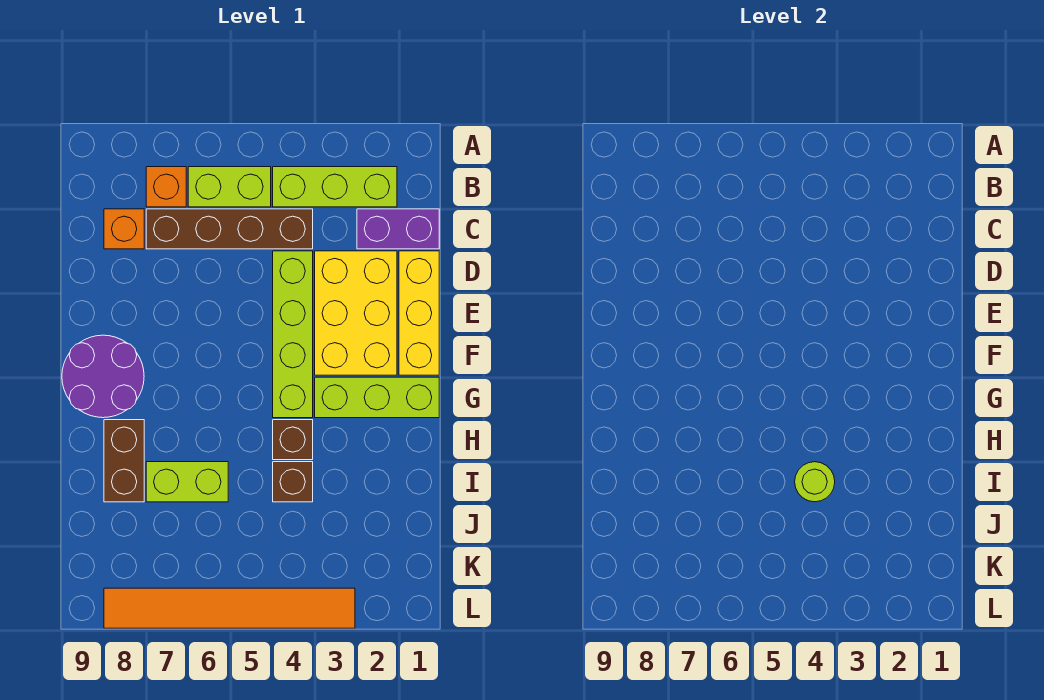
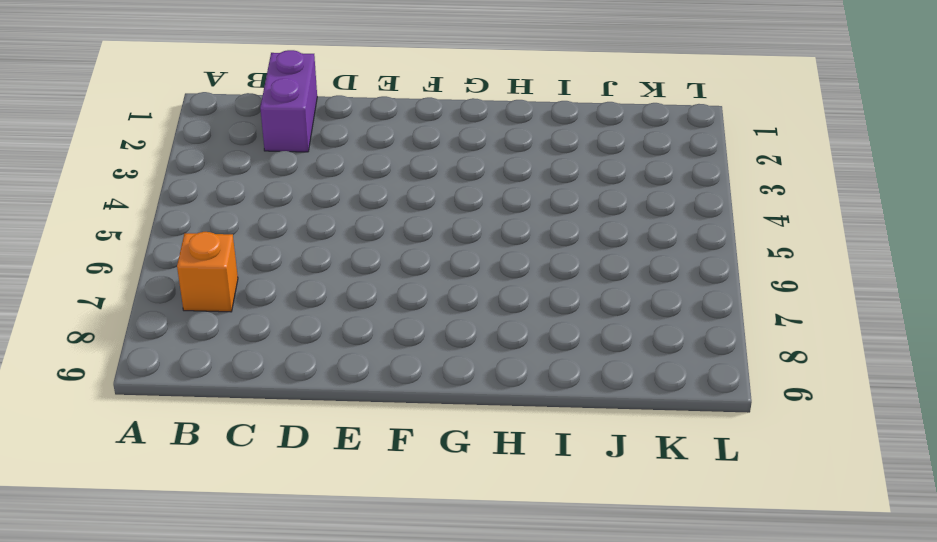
none -> lime 1x3 brick [273,167,397,207]
none -> lime 1x2 brick [188,167,271,207]
none -> brown 1x4 brick [146,209,313,249]

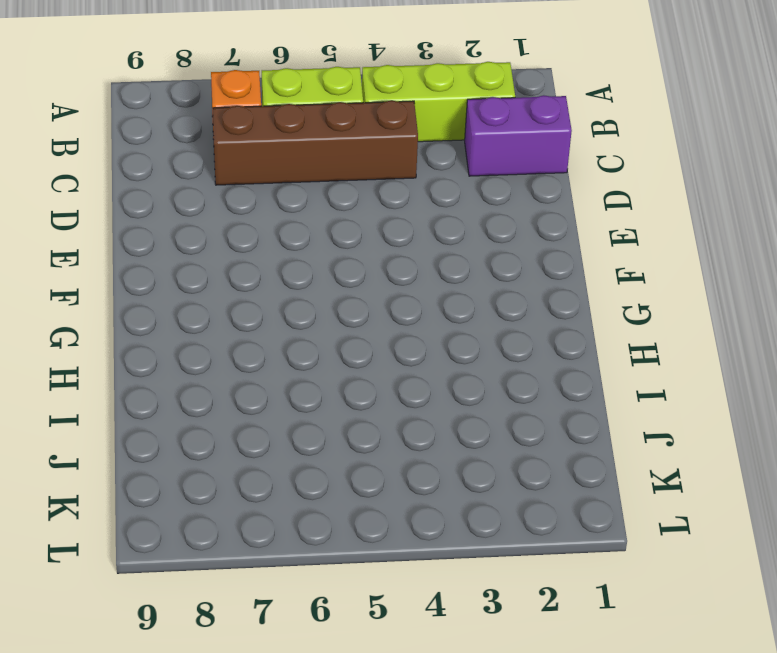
none -> orange 1x1 brick [104,209,144,249]
none -> yellow 1x3 brick [399,251,439,375]
none -> yellow 2x3 brick [315,251,397,375]

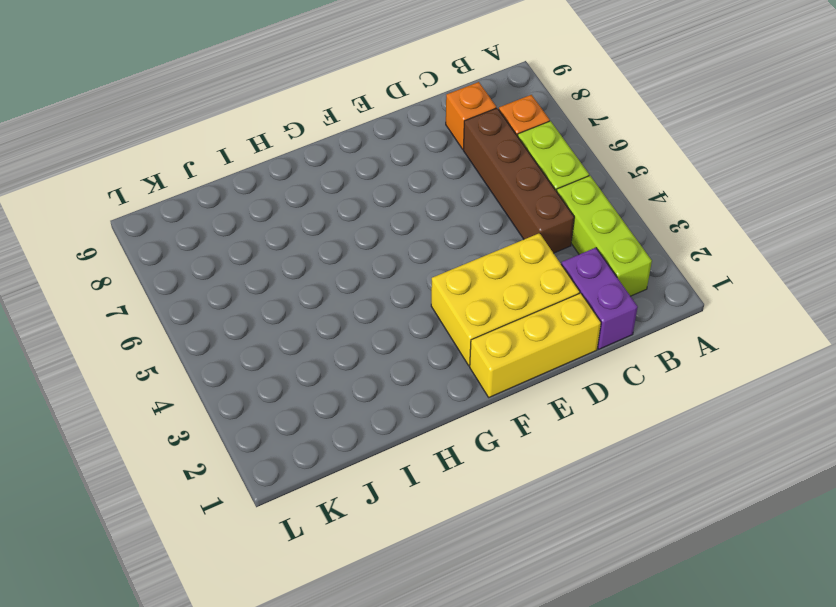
none -> lime 1x4 brick [273,251,313,418]
none -> purple 2x2 round brick [62,335,144,418]
none -> lime 1x3 brick [315,377,439,418]

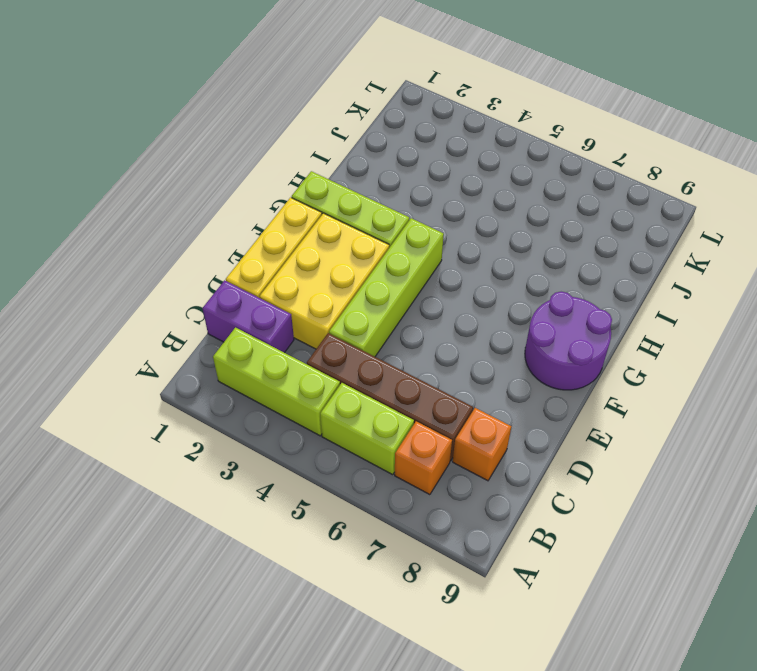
none -> brown 1x1 brick [273,420,313,460]
none -> brown 1x2 brick [104,420,144,502]
none -> brown 1x1 brick [273,462,313,502]

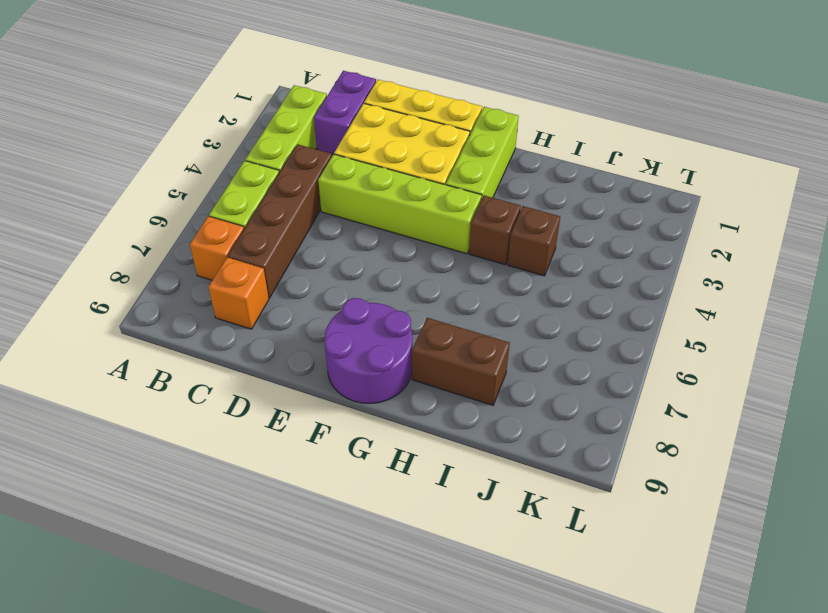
none -> lime 1x2 brick [146,462,228,502]
none -> orange 1x6 tile [104,588,355,628]
none -> lime 1x1 round brick [795,462,835,502]

